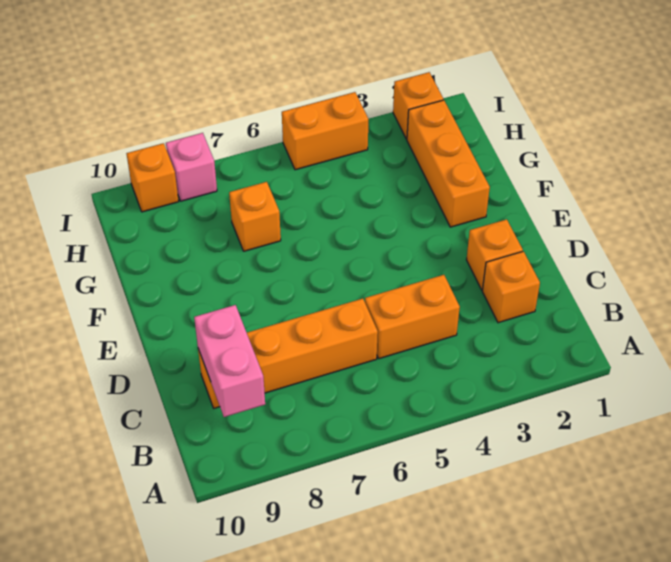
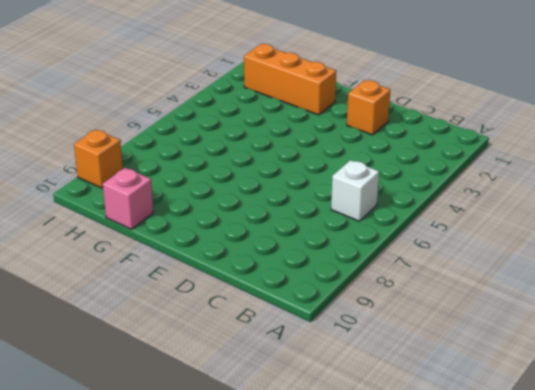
white 1x1 brick [331,160,379,221] -> none
pink 1x1 brick [103,168,153,229] -> pink 1x1 brick moved to [166,133,217,201]
none -> orange 1x1 brick [482,251,540,323]
none -> orange 1x2 brick [365,275,460,359]

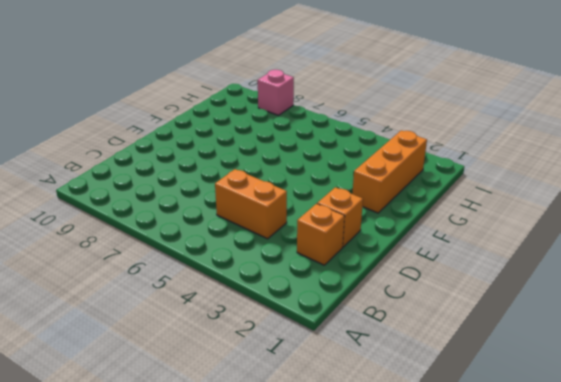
none -> orange 1x4 brick [198,299,378,408]
none -> orange 1x1 brick [229,182,281,251]

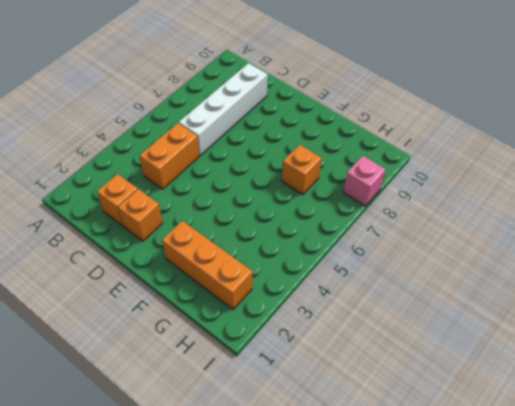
white 1x4 brick [179,63,268,155] -> orange 1x4 brick [198,299,378,408]
none -> orange 1x1 brick [393,72,443,139]
none -> orange 1x2 brick [282,92,368,170]

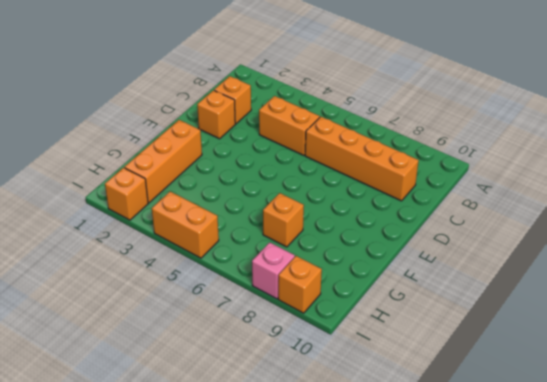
none -> pink 1x2 brick [194,305,265,417]

